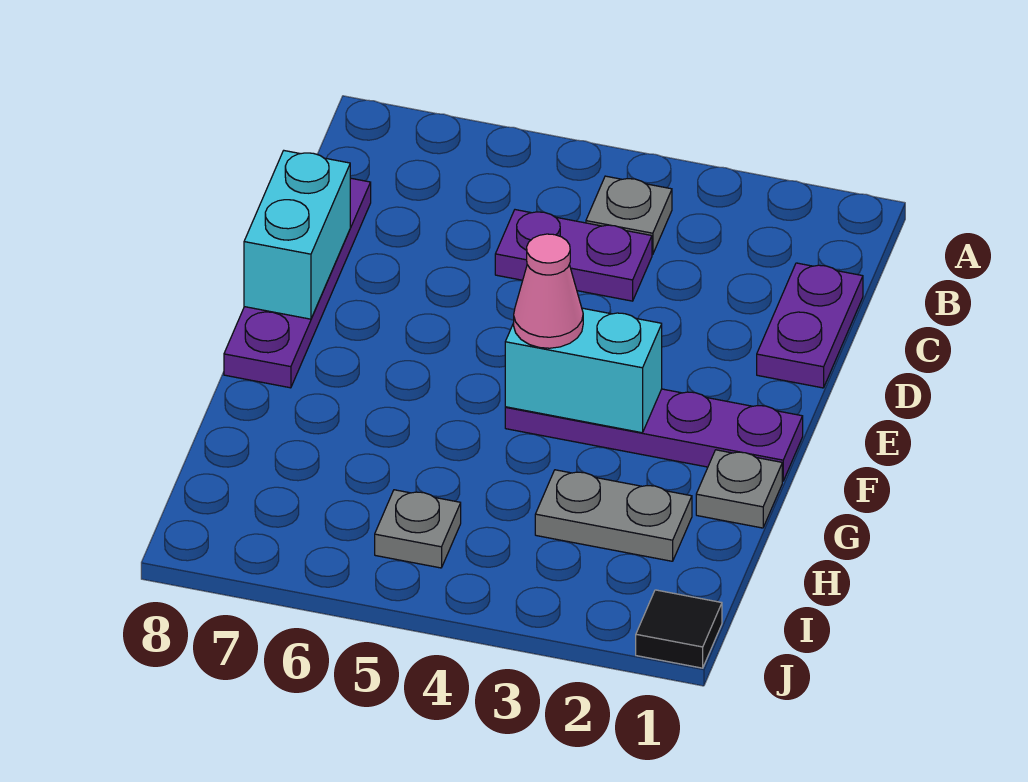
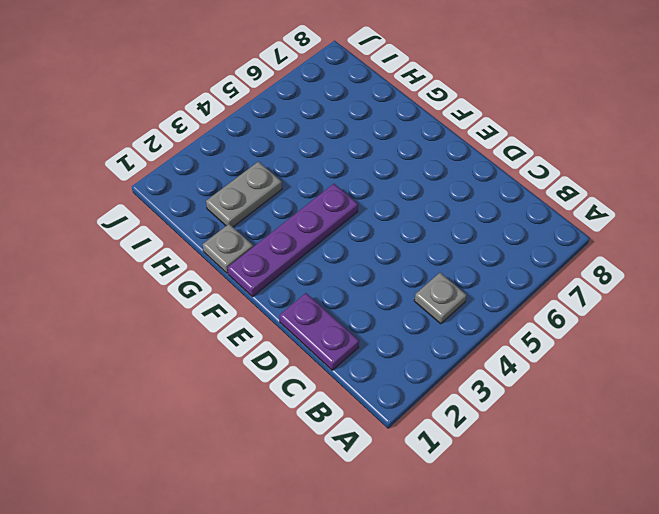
none -> purple 1x2 plate [495,210,652,301]
none -> purple 1x4 plate [224,178,371,388]
none -> grey 1x1 plate [375,490,461,568]

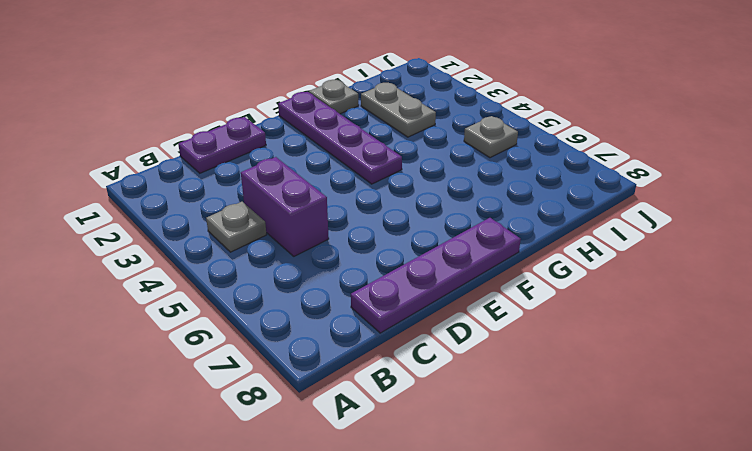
purple 1x2 brick [241,157,329,256] -> purple 1x2 plate [495,210,652,301]
none -> black 1x1 tile [636,590,722,668]
none -> cyan 1x2 brick [244,151,350,319]
none -> cyan 1x2 brick [505,308,662,433]

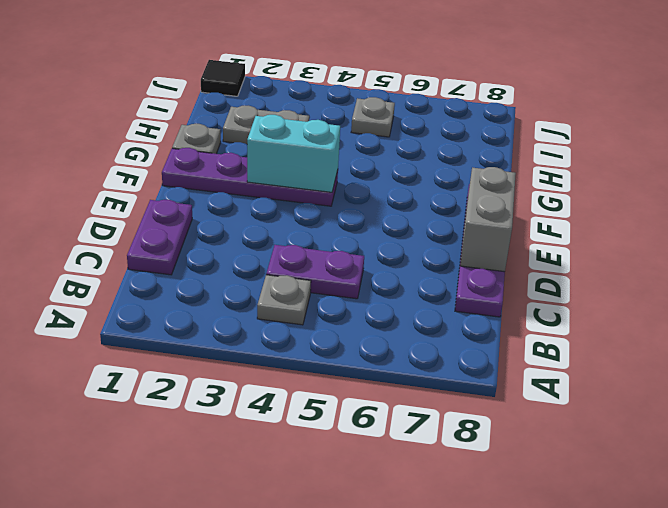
grey 1x2 brick [460,167,516,272] -> cyan 1x2 brick [244,151,350,319]
none -> pink 1x1 cone [514,234,583,348]

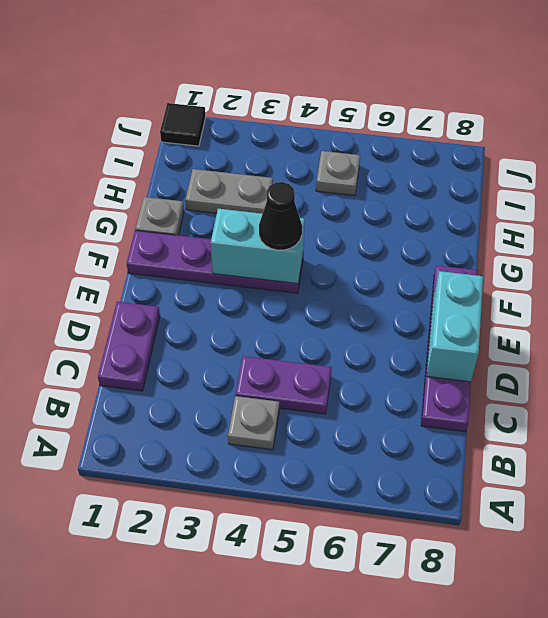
black 1x1 cone [259,182,302,250] -> pink 1x1 cone [514,234,583,348]

